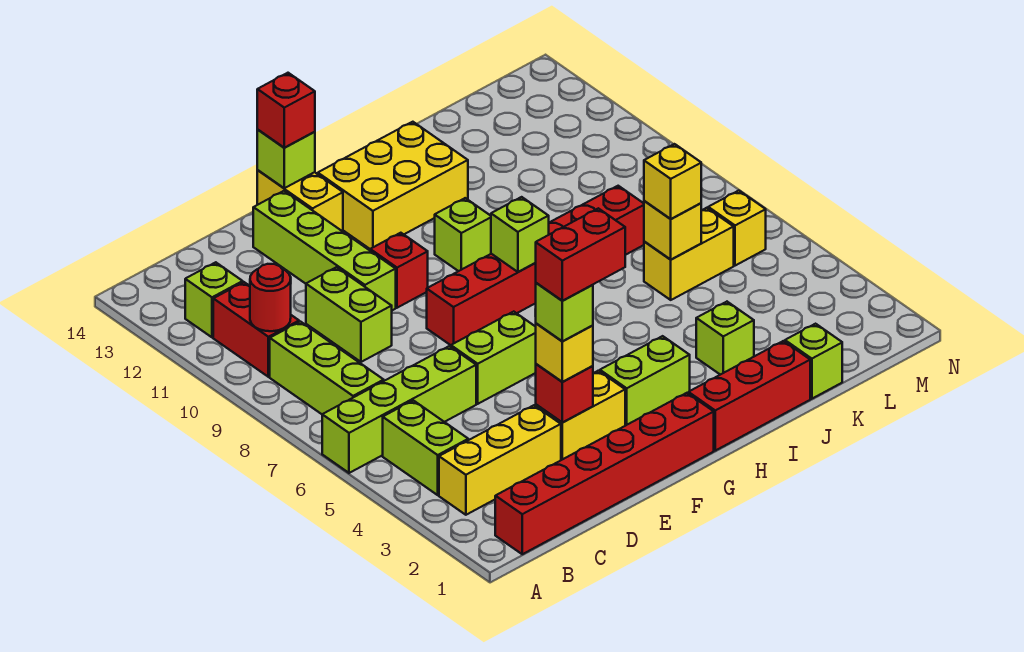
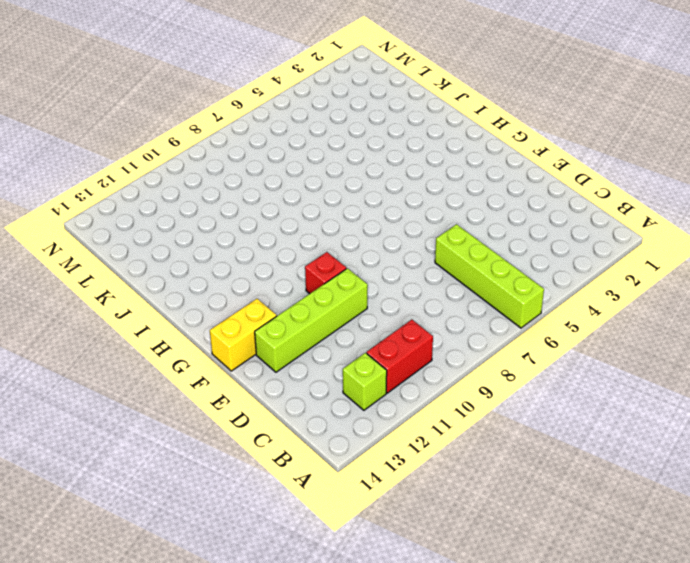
none -> red 1x6 brick [495,393,714,554]
none -> yellow 1x3 brick [439,405,561,515]
none -> lime 1x2 brick [383,400,468,495]
none -> lime 1x3 brick [270,322,384,414]

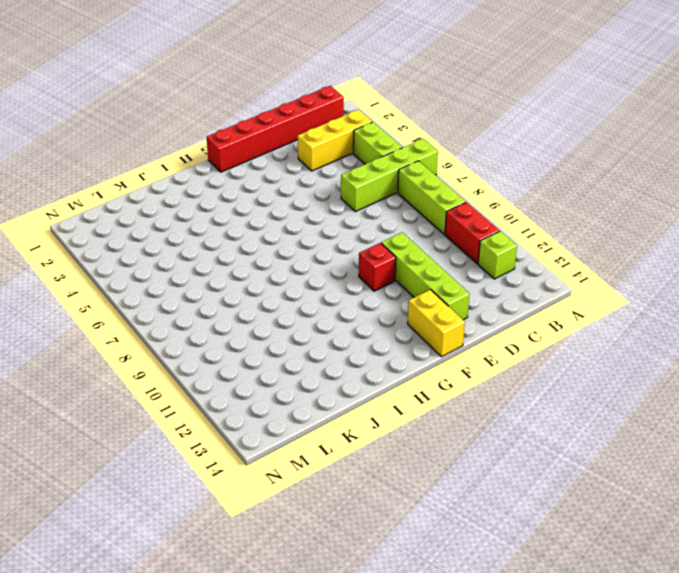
none -> lime 1x2 brick [306,267,392,362]
none -> yellow 1x2 brick [536,371,625,460]
none -> lime 1x2 brick [451,312,536,404]
none -> red 1x6 brick [427,186,644,345]

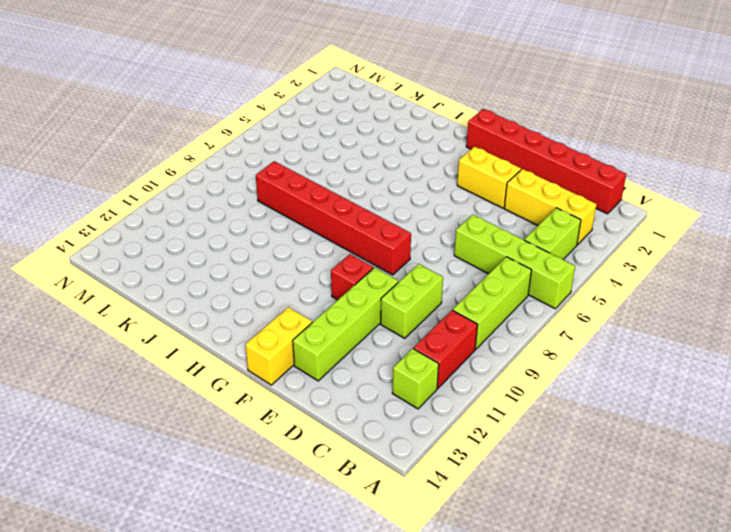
none -> lime 1x2 brick [451,312,536,404]
none -> lime 1x2 brick [600,336,690,426]
none -> yellow 2x3 brick [318,122,468,249]
none -> red 1x3 brick [688,341,810,451]

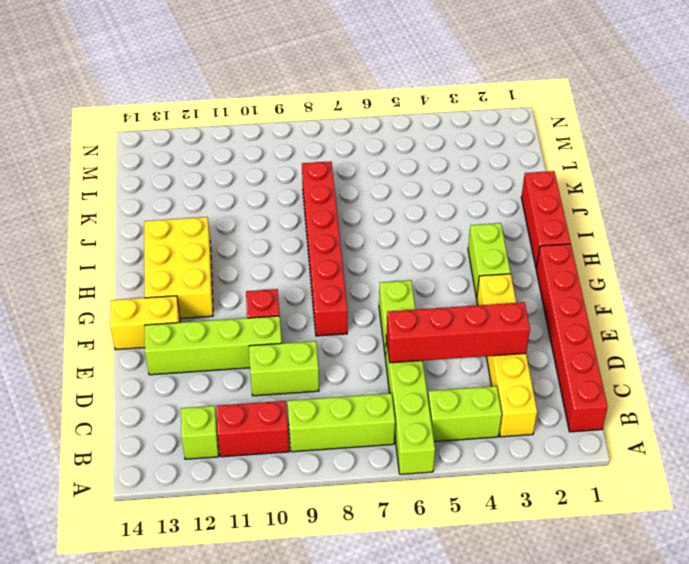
red 1x4 brick [386,302,530,363] -> none
none -> lime 1x1 brick [435,198,491,271]
none -> lime 1x1 brick [696,302,754,375]
none -> lime 1x1 brick [785,324,842,399]
none -> yellow 1x2 brick [644,208,734,300]

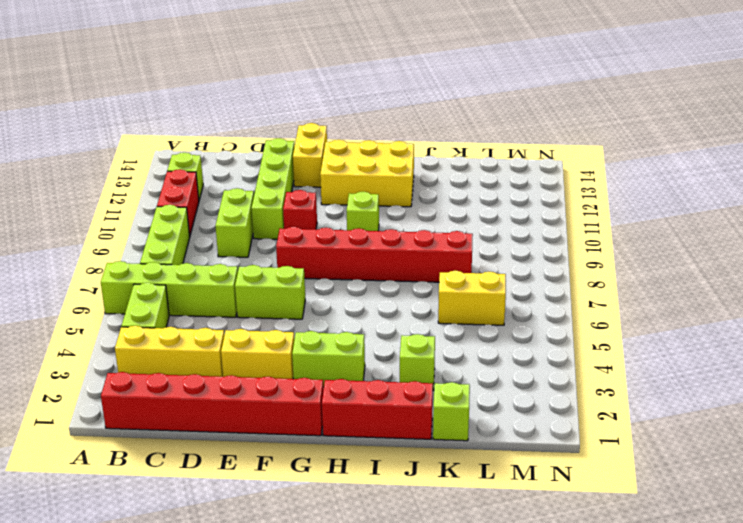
none -> yellow 1x1 brick [708,191,766,266]
none -> red 1x1 round brick [250,264,291,331]
none -> red 1x1 brick [536,364,593,422]
none -> lime 1x1 brick [257,130,315,188]

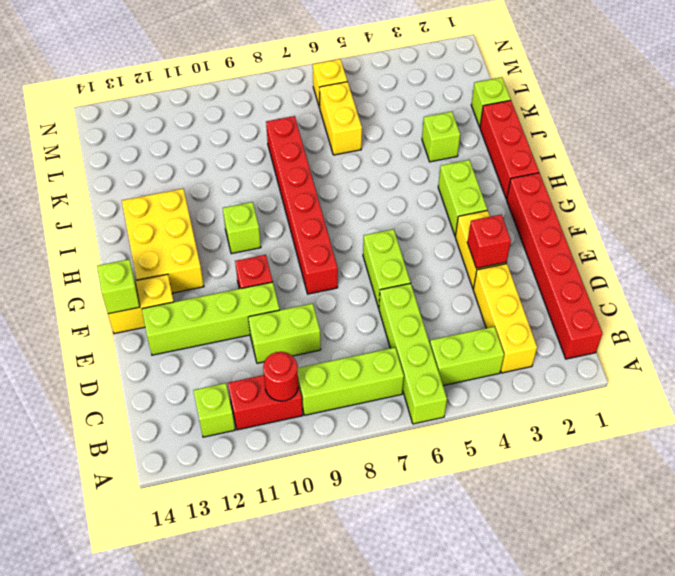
none -> lime 1x1 brick [491,197,549,272]
none -> yellow 1x1 brick [644,201,702,260]
none -> yellow 1x1 brick [536,324,593,382]
none -> red 1x1 brick [257,73,315,148]

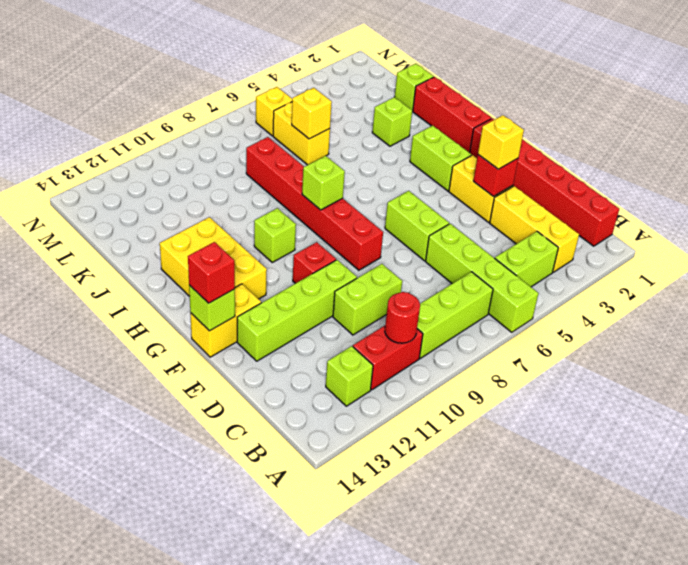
none -> yellow 1x1 brick [644,144,701,219]
none -> lime 1x1 brick [535,283,593,341]
none -> red 1x2 brick [536,208,625,301]

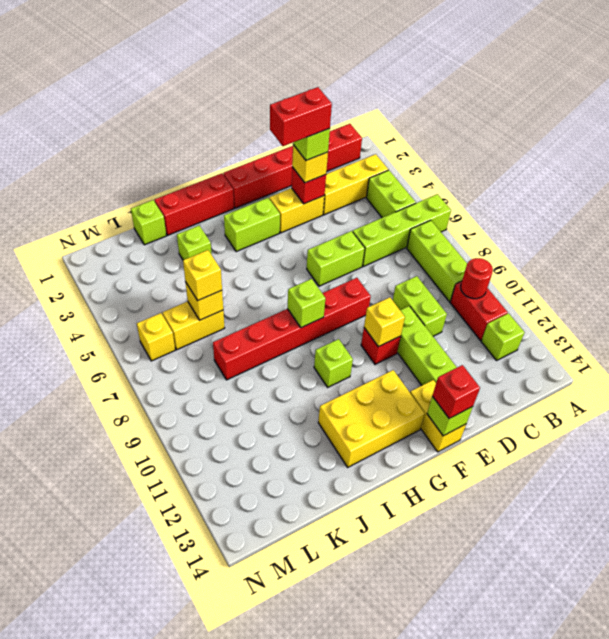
yellow 1x1 brick [364,297,405,347] -> none

